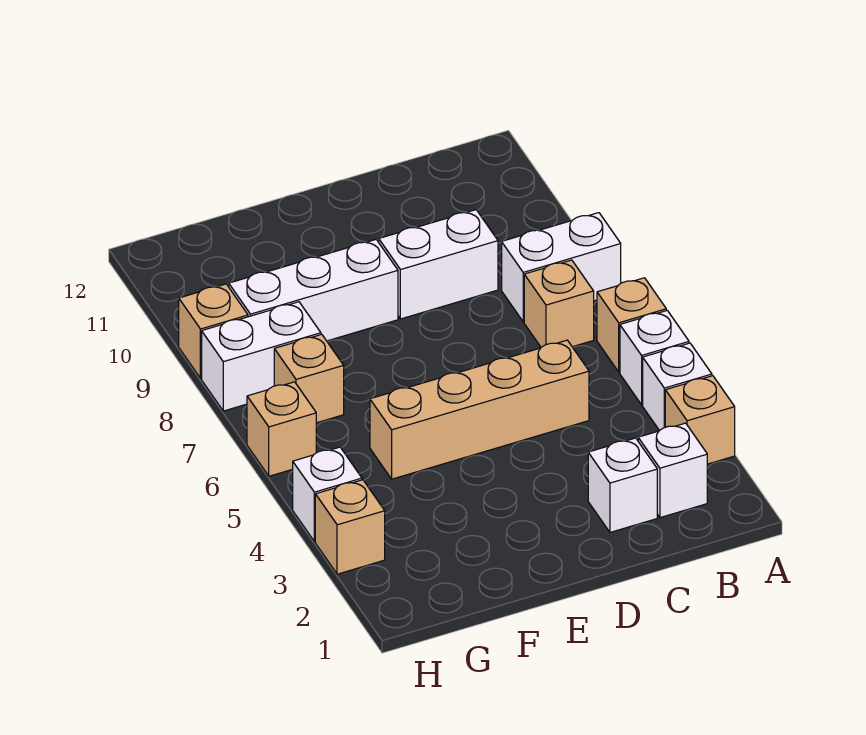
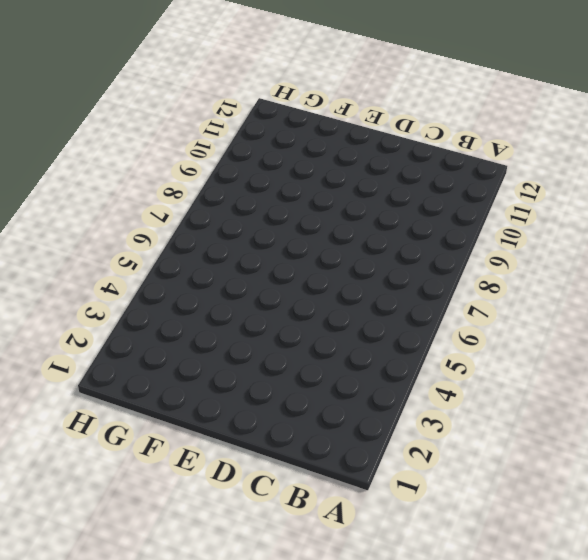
none -> tan 1x1 brick [665,376,735,464]
none -> white 1x1 brick [643,343,712,431]
none -> white 1x1 brick [620,311,689,405]

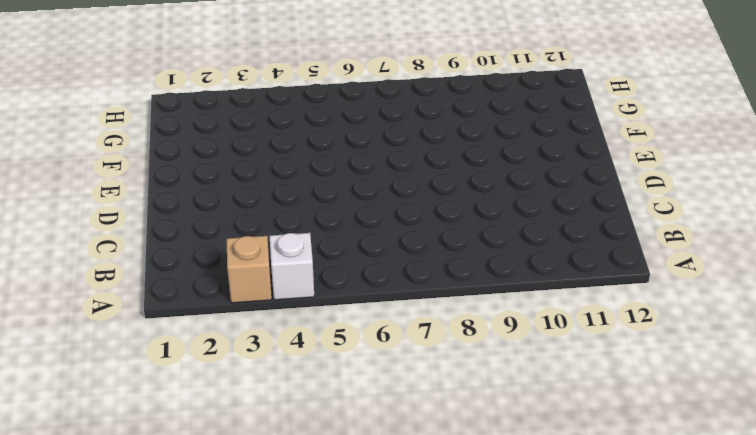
none -> white 1x1 brick [620,311,689,405]
none -> tan 1x1 brick [597,278,666,372]
none -> white 1x2 brick [502,213,621,322]

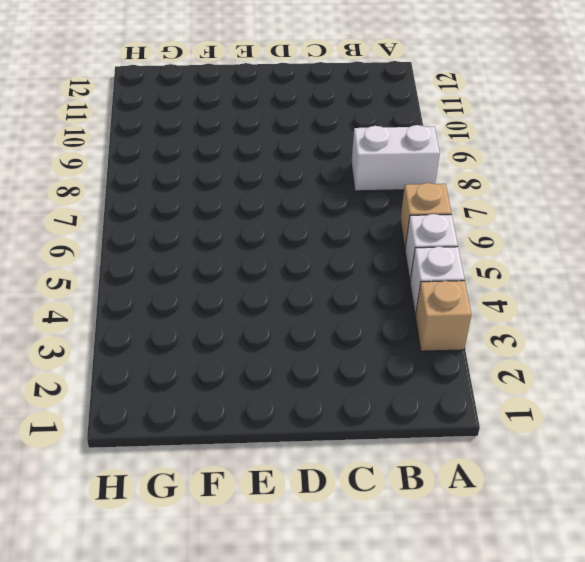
none -> white 1x1 brick [638,423,707,518]
none -> tan 1x1 brick [524,260,594,347]
none -> white 1x1 brick [588,438,657,532]

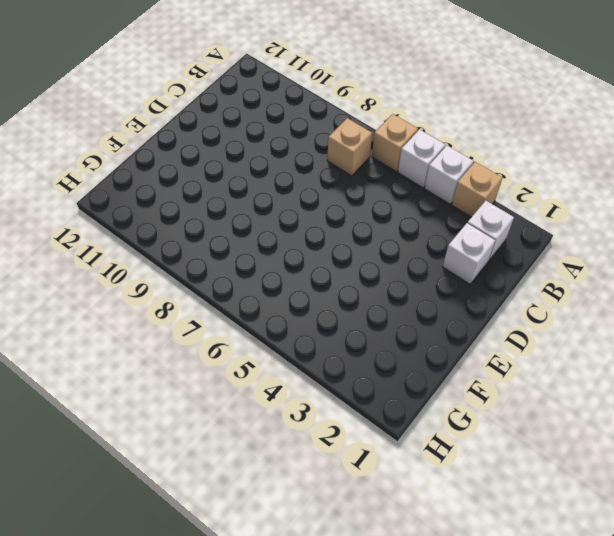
none -> white 1x2 brick [502,213,621,322]
none -> tan 1x4 brick [370,340,589,479]
none -> white 1x2 brick [379,210,498,319]

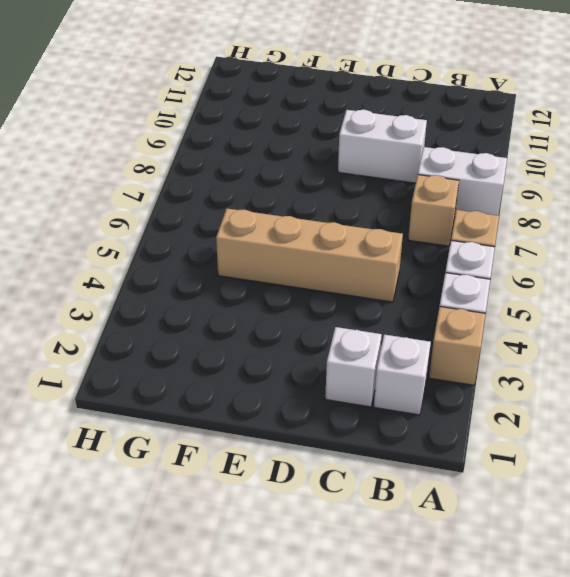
none -> white 1x3 brick [229,240,398,341]
none -> tan 1x1 brick [274,334,344,423]
none -> white 1x2 brick [202,302,321,411]

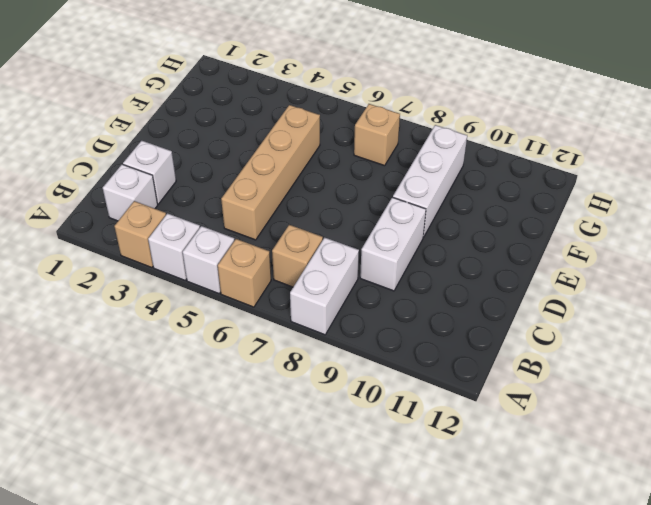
none -> white 1x2 brick [202,302,321,411]
none -> tan 1x1 brick [315,480,385,574]
none -> white 1x1 brick [293,447,362,542]

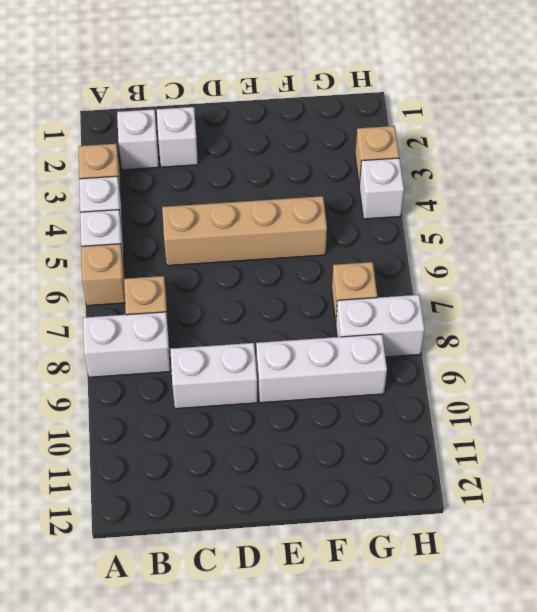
none -> tan 1x1 brick [247,382,316,476]
none -> tan 1x1 brick [179,284,248,378]

